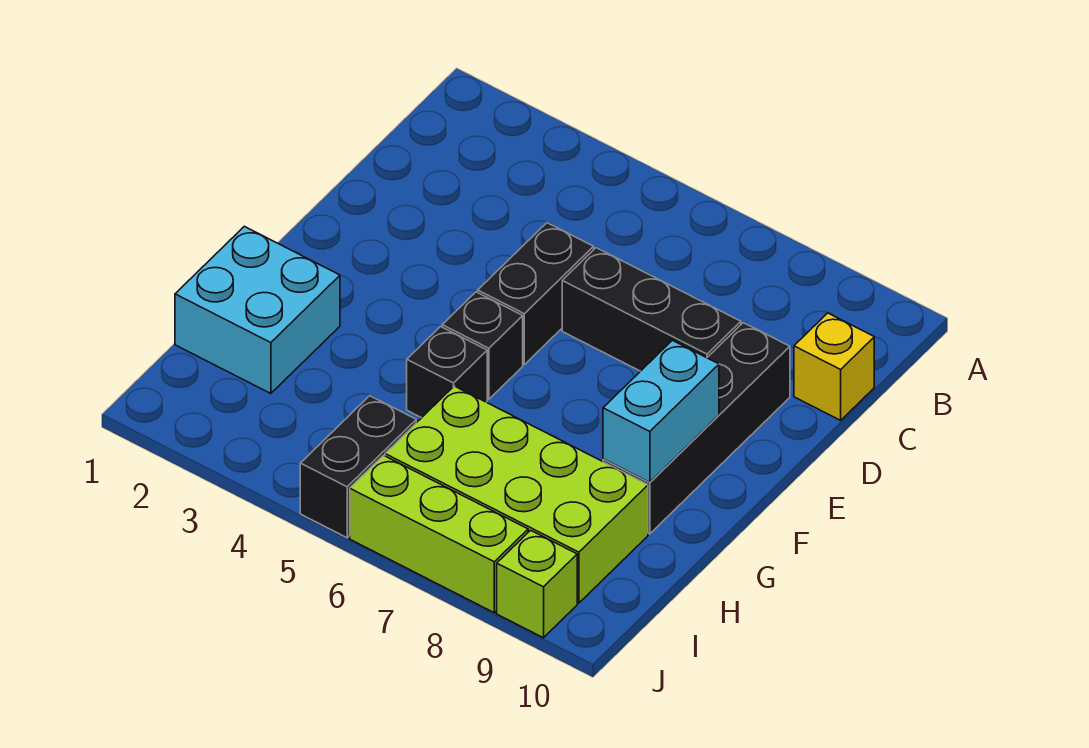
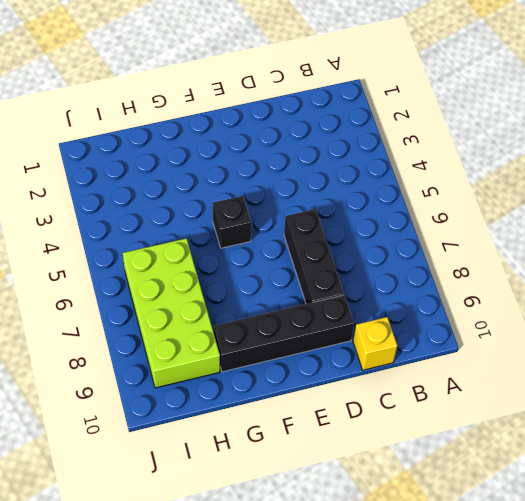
none -> black 1x2 brick [478,223,594,364]
none -> cyan 2x2 brick [175,226,340,394]
none -> black 1x1 brick [407,326,487,418]

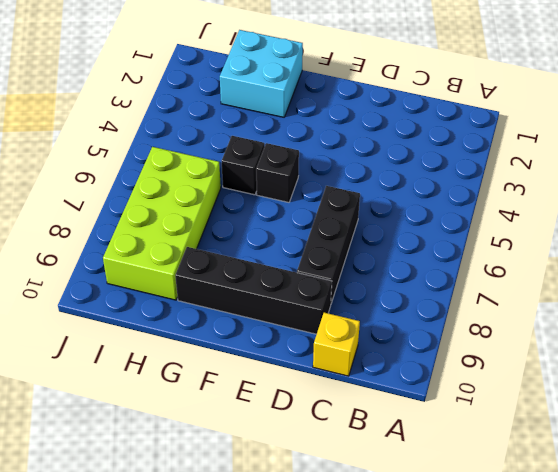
none -> black 1x2 brick [478,223,594,364]
none -> black 1x2 brick [300,396,416,538]
none -> lime 1x3 brick [350,455,528,613]

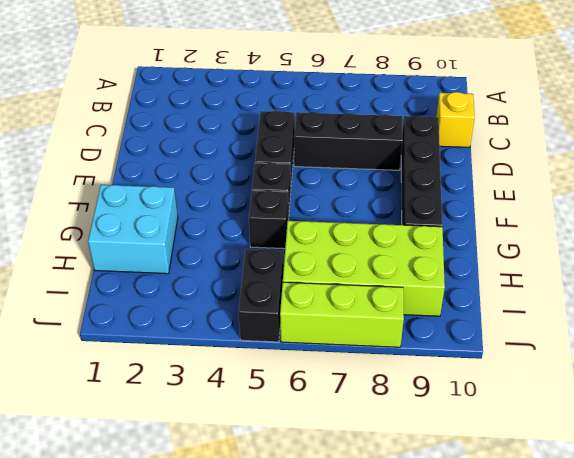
none -> lime 1x1 brick [497,530,577,638]
none -> cyan 1x2 brick [603,340,719,482]

